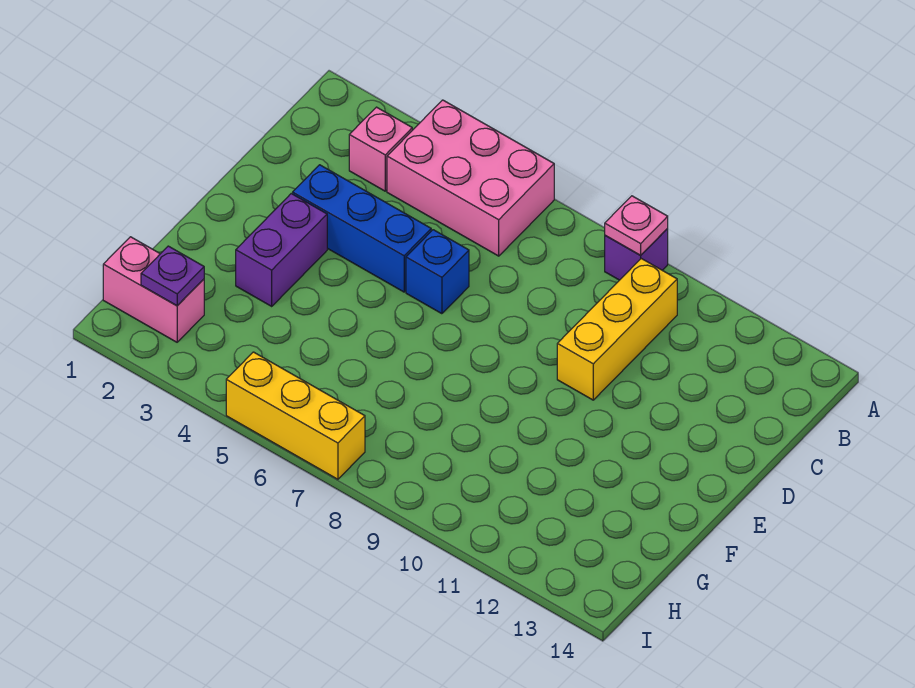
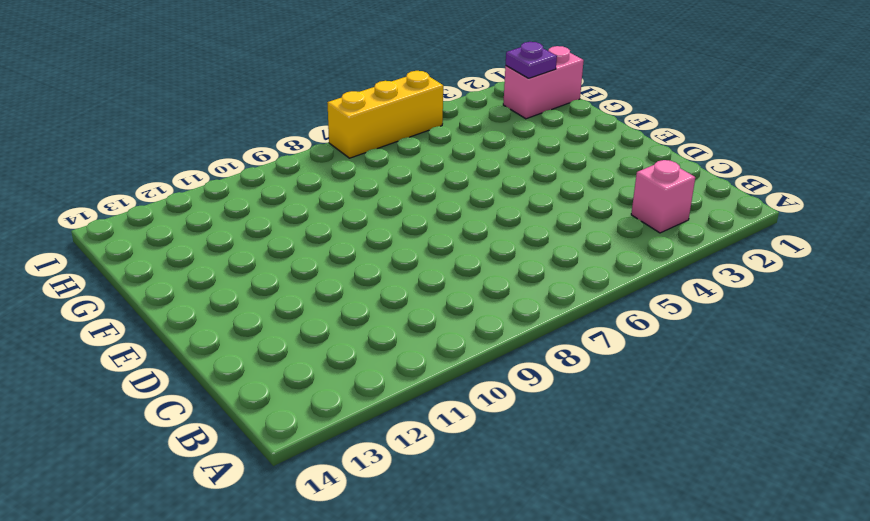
none -> pink 2x3 brick [387,100,554,256]
none -> purple 1x1 brick [605,229,668,280]

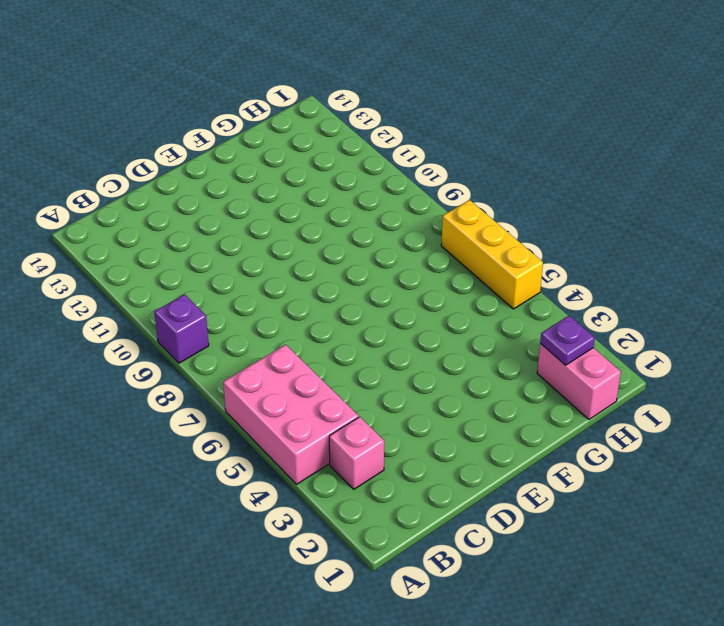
none -> yellow 1x3 brick [557,259,677,400]
none -> blue 1x3 brick [293,165,431,292]

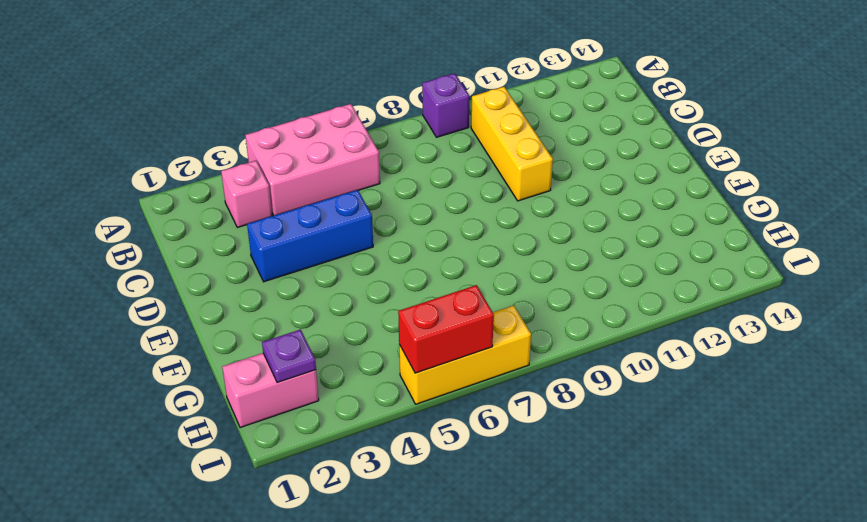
red 1x2 brick [398,285,494,373] -> none
none -> blue 1x1 brick [406,230,469,314]
none -> purple 1x2 brick [236,194,327,306]

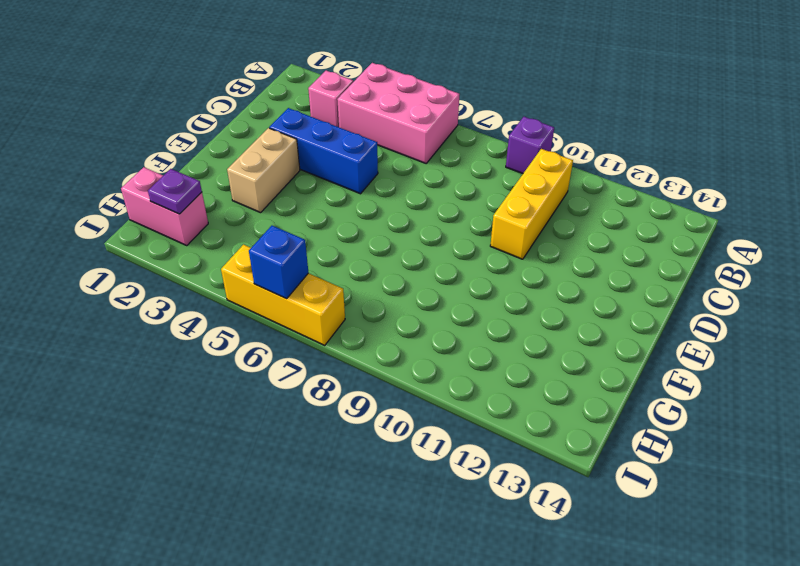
tan 1x2 brick [227,128,300,213] -> purple 1x2 brick [236,194,327,306]
blue 1x1 brick [249,226,308,299] -> blue 1x1 brick moved to [406,230,469,314]
none -> pink 1x1 plate [605,196,668,255]

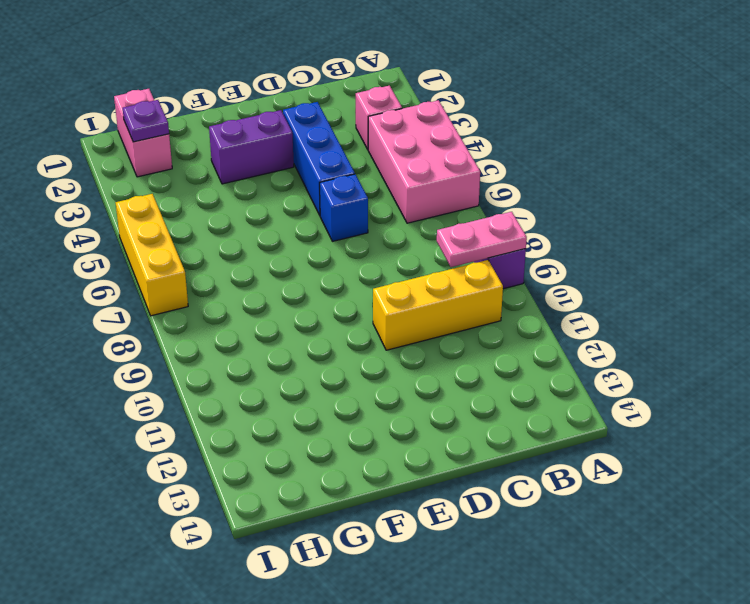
pink 1x2 plate [437,212,527,267] -> pink 1x1 plate [605,196,668,255]

